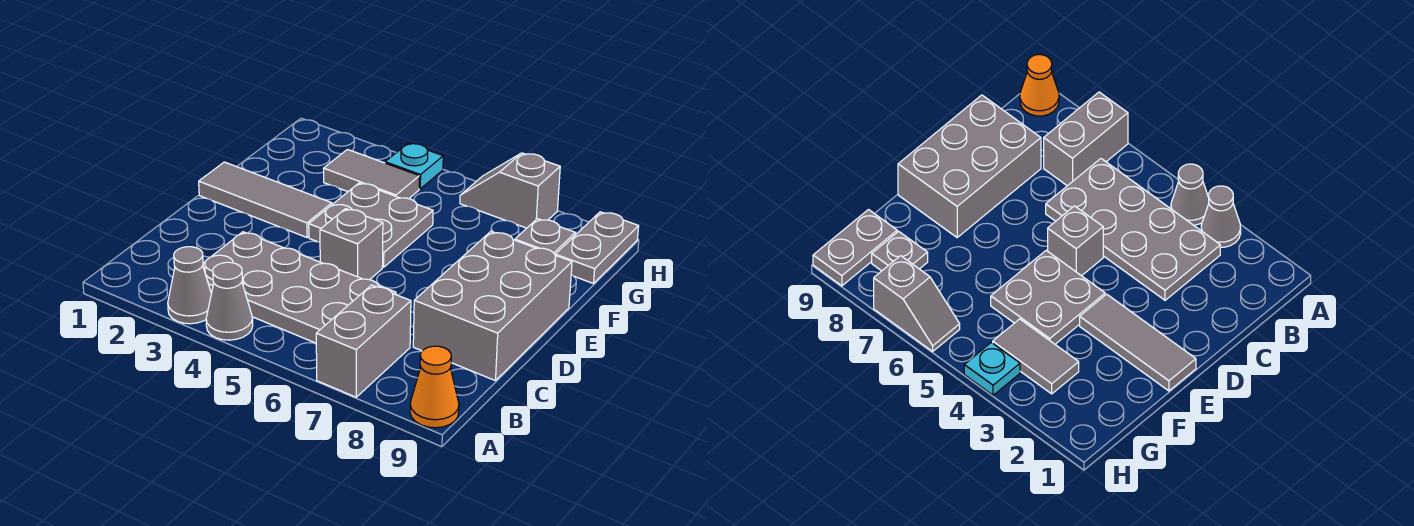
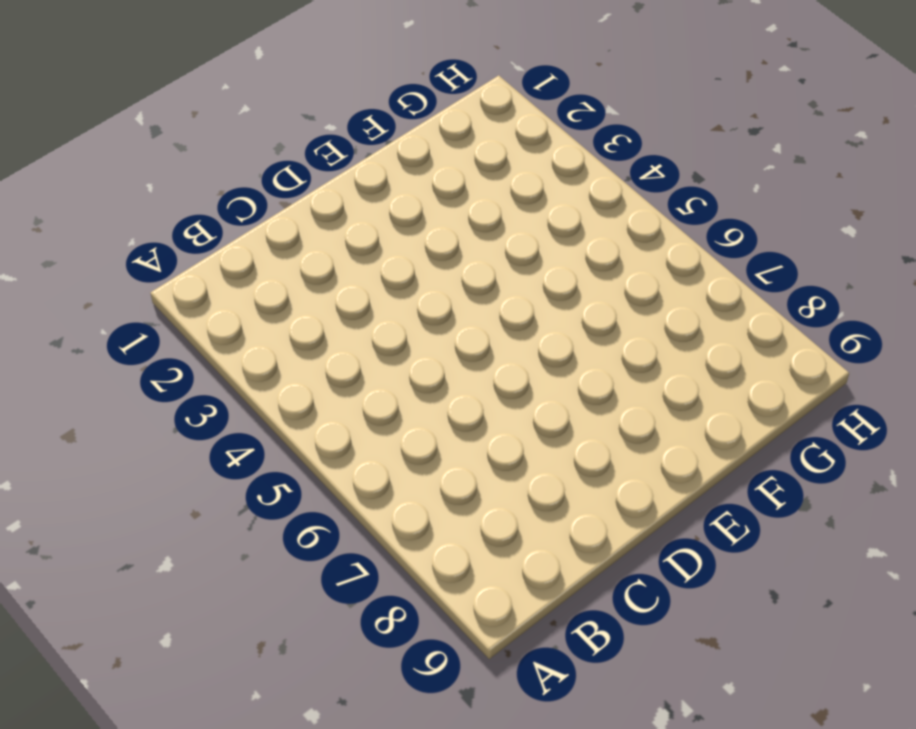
none -> grey 1x1 cone [168,247,211,324]
none -> grey 1x1 cone [206,262,253,340]
none -> grey 1x2 brick [316,285,411,397]

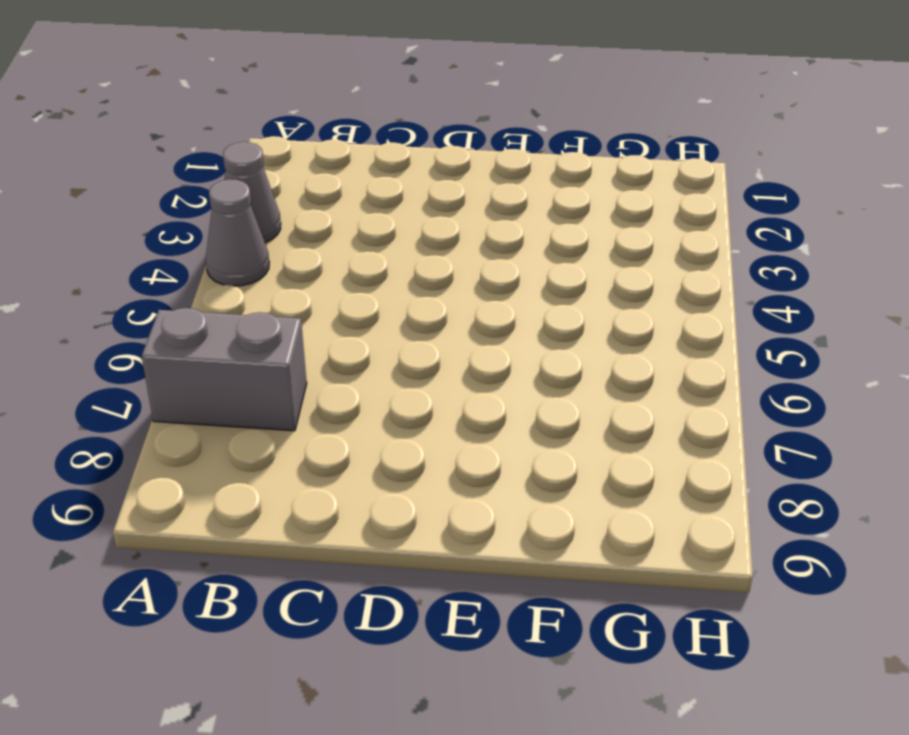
none -> orange 1x1 cone [410,346,459,428]
none -> grey 2x4 plate [203,232,396,343]
none -> grey 2x3 brick [413,232,572,381]

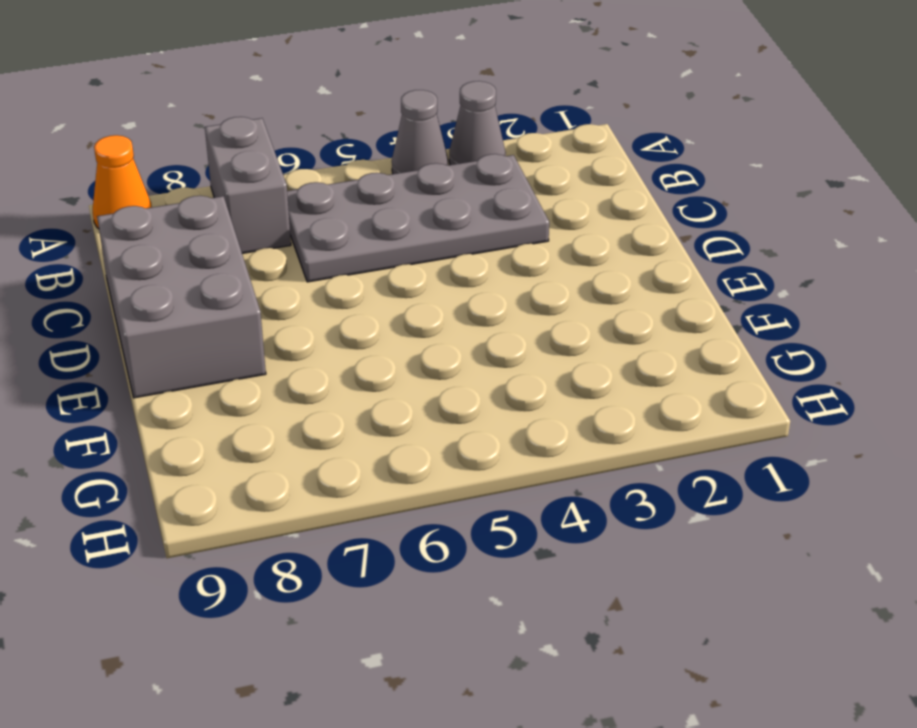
none -> grey 1x1 brick [320,209,383,280]
none -> grey 1x3 tile [199,162,332,237]
none -> grey 2x2 plate [309,183,433,267]

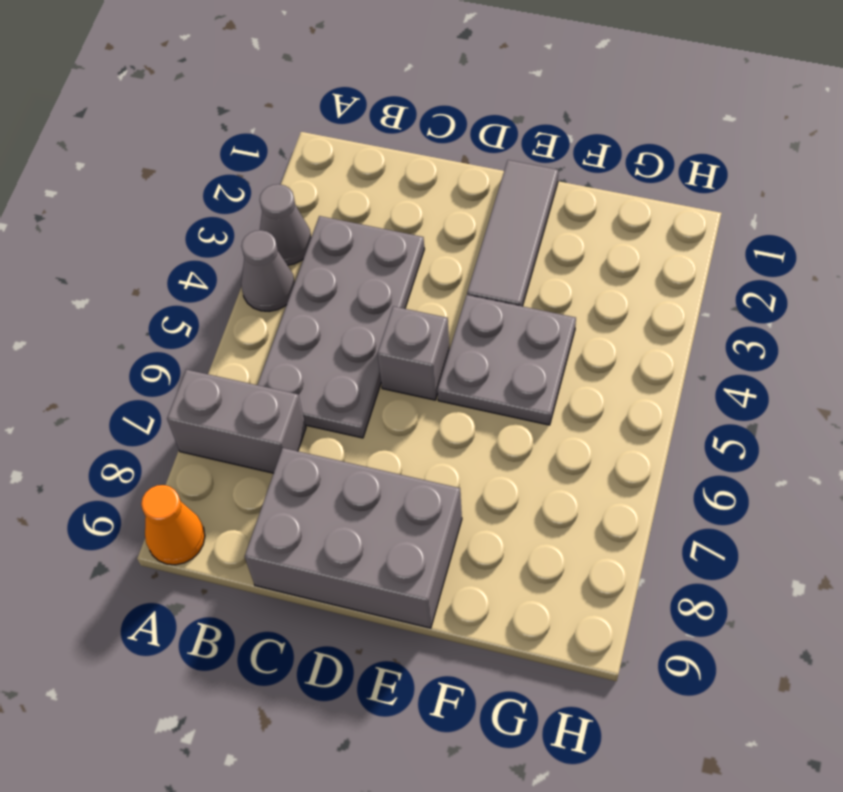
none -> grey 1x2 tile [324,150,419,199]
none -> grey 1x1 plate [515,219,575,254]
none -> grey 1x2 plate [555,212,639,284]

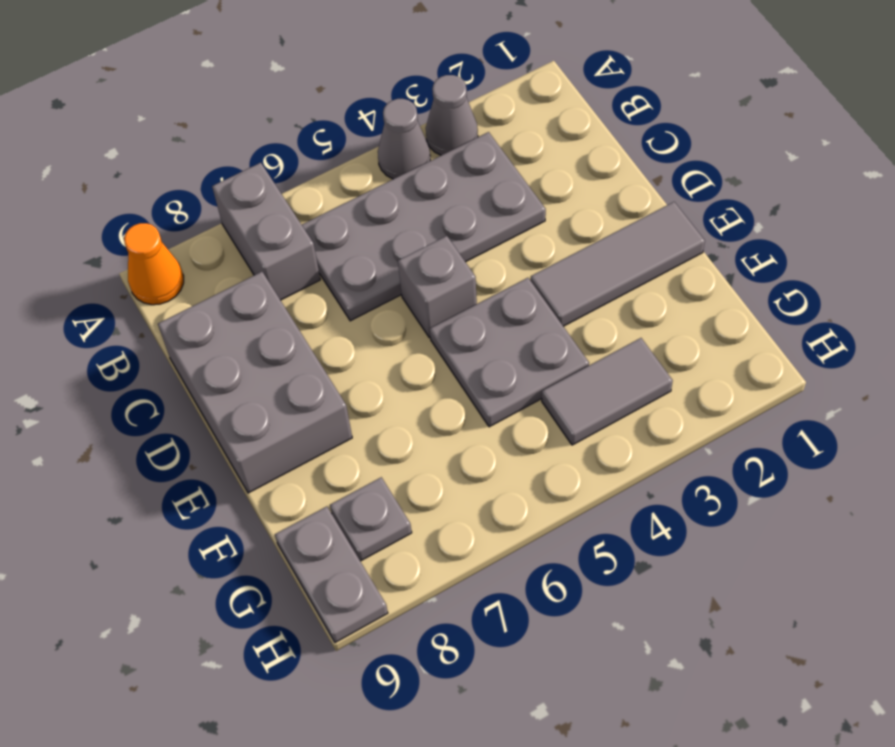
none -> cyan 1x1 plate [385,143,443,189]
none -> grey 1x2 slope [460,153,560,228]

